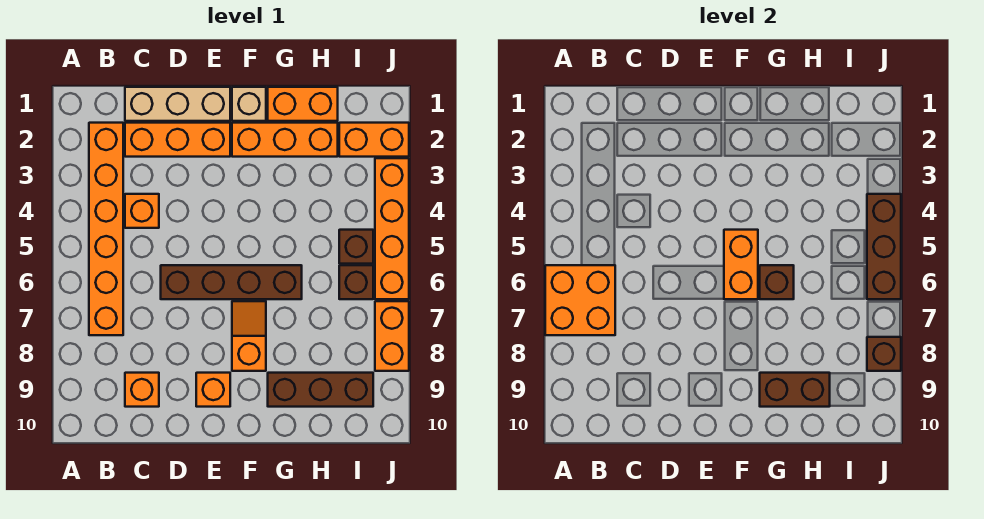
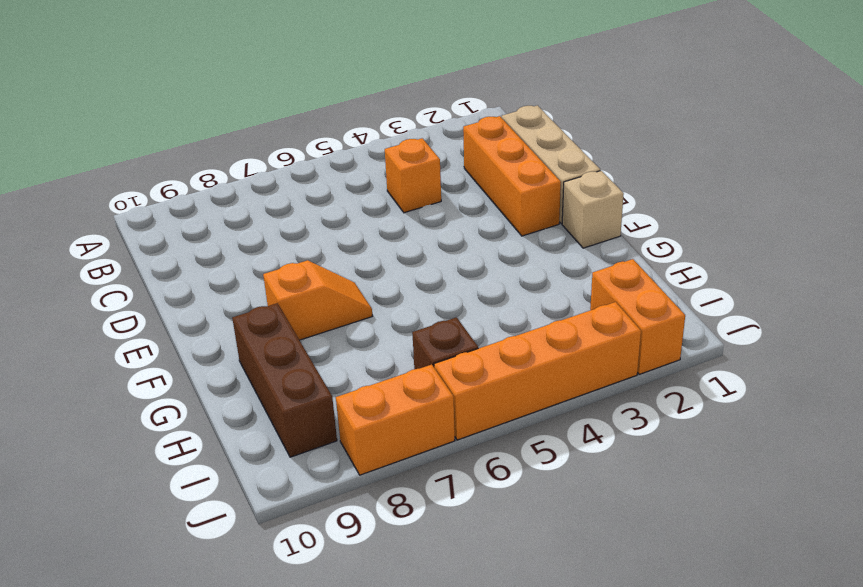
none -> orange 1x6 brick [89,123,123,335]
none -> orange 1x1 brick [125,373,159,407]
none -> brown 1x4 brick [161,265,302,299]

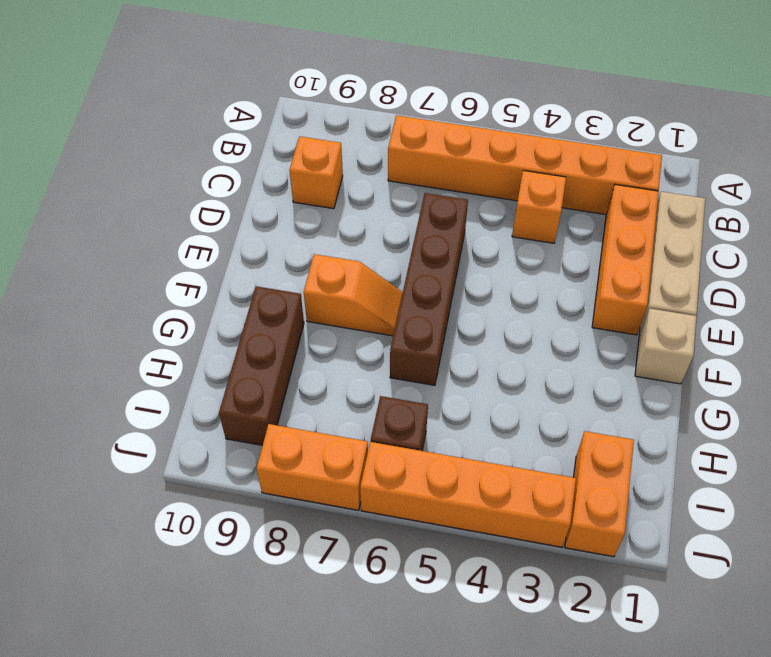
none -> orange 1x1 brick [196,373,230,407]
none -> orange 1x3 brick [232,123,338,157]
none -> orange 1x2 brick [268,87,338,121]

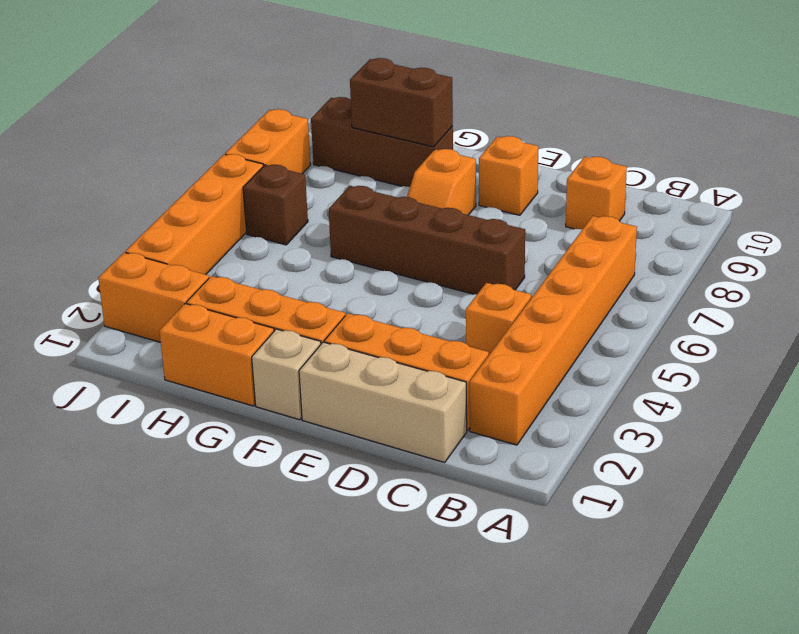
none -> brown 1x1 brick [339,230,373,264]
none -> orange 2x2 brick [545,265,615,335]
none -> orange 1x2 brick [724,230,758,299]

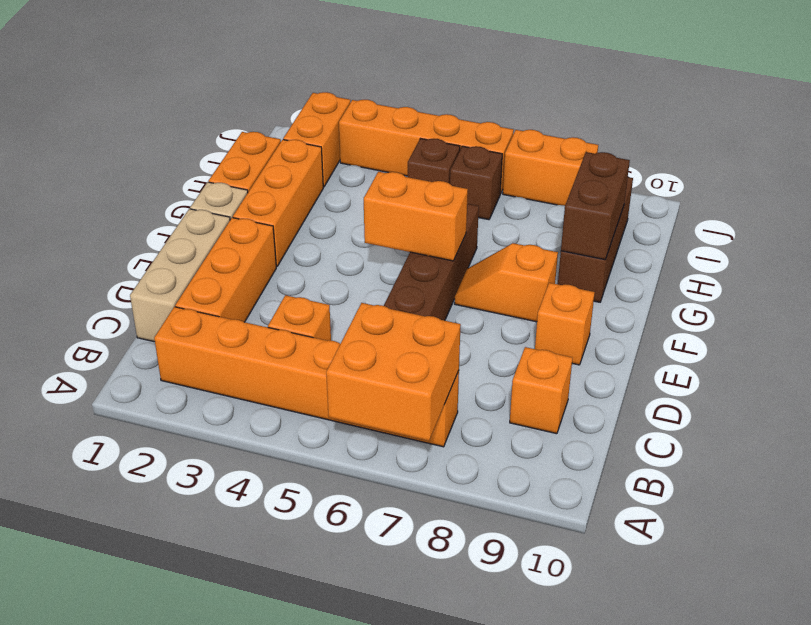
none -> brown 1x1 brick [760,265,794,299]
none -> brown 1x3 brick [867,194,901,299]
none -> brown 1x1 brick [867,337,901,371]

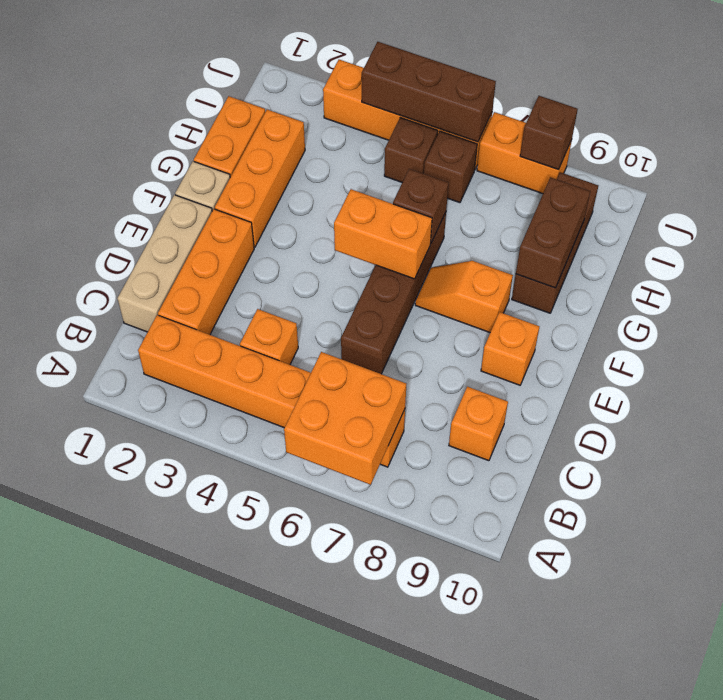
none -> orange 1x2 brick [339,123,409,157]

